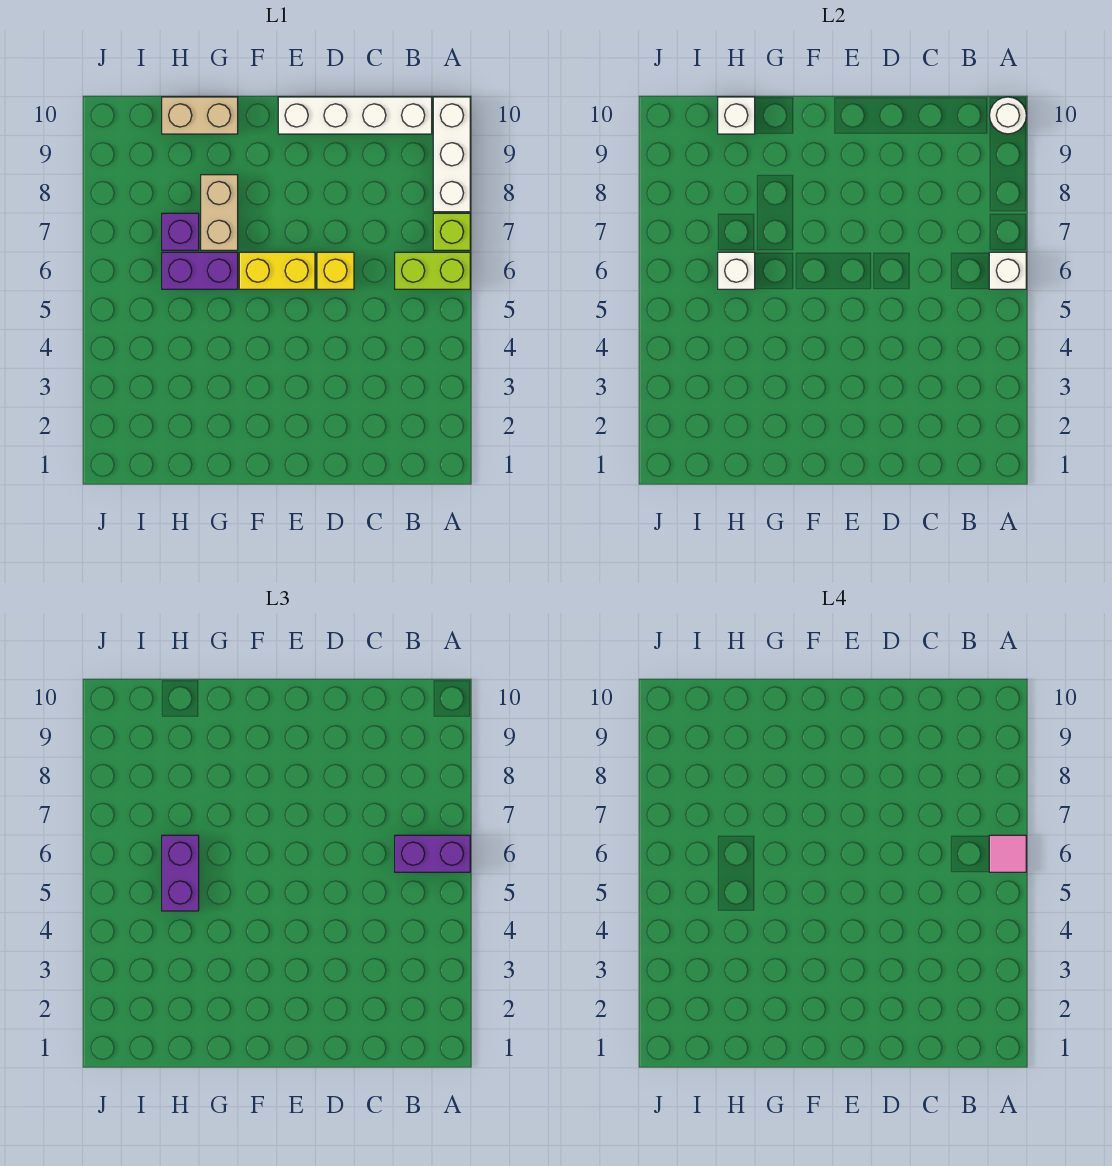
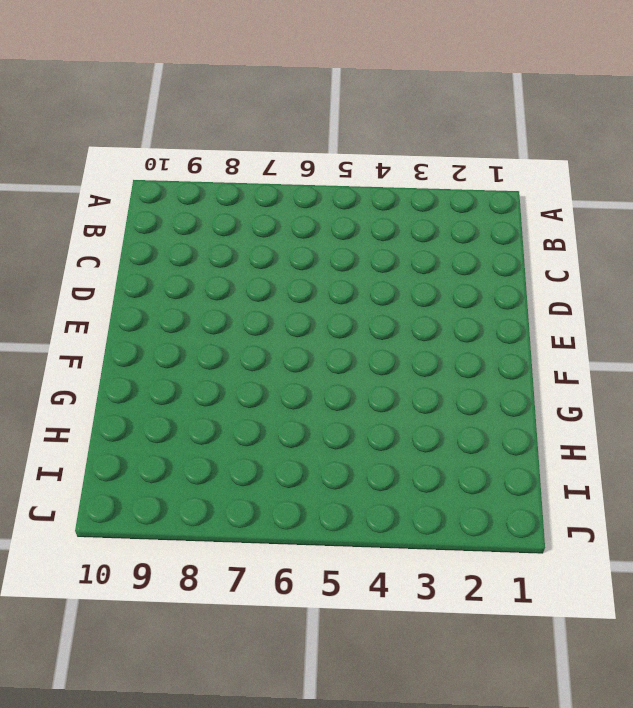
none -> lime 1x2 brick [395,252,470,289]
none -> lime 1x1 brick [433,213,470,250]
none -> white 1x3 brick [433,97,470,212]

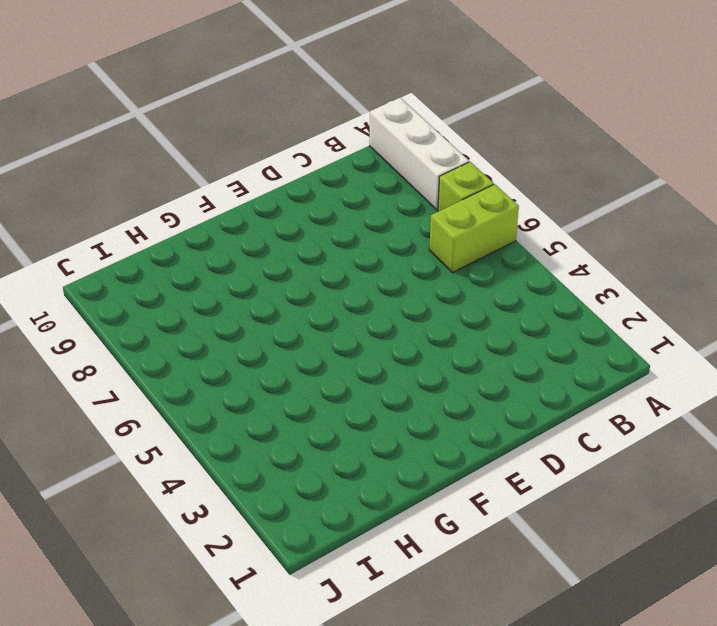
none -> white 1x4 brick [278,97,432,134]
none -> yellow 1x1 brick [317,252,354,289]
none -> yellow 1x2 brick [239,252,315,289]

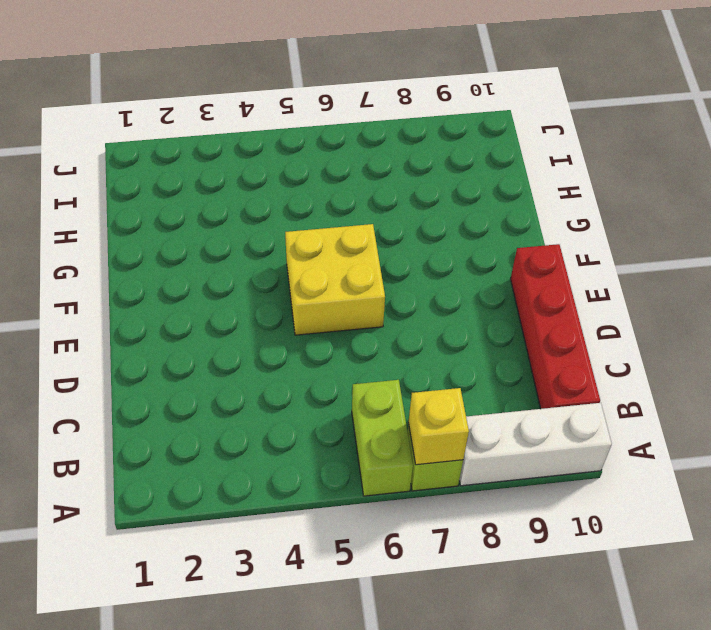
yellow 1x1 brick [408,388,469,465] -> yellow 1x1 brick moved to [317,252,354,289]
red 1x4 brick [511,244,600,409] -> white 1x4 brick [278,97,432,134]
yellow 2x2 brick [285,224,385,335] -> yellow 1x2 brick [239,252,315,289]
none -> purple 1x2 brick [162,252,238,289]
none -> tan 1x2 brick [201,175,238,250]
none -> tan 1x2 brick [162,97,238,134]

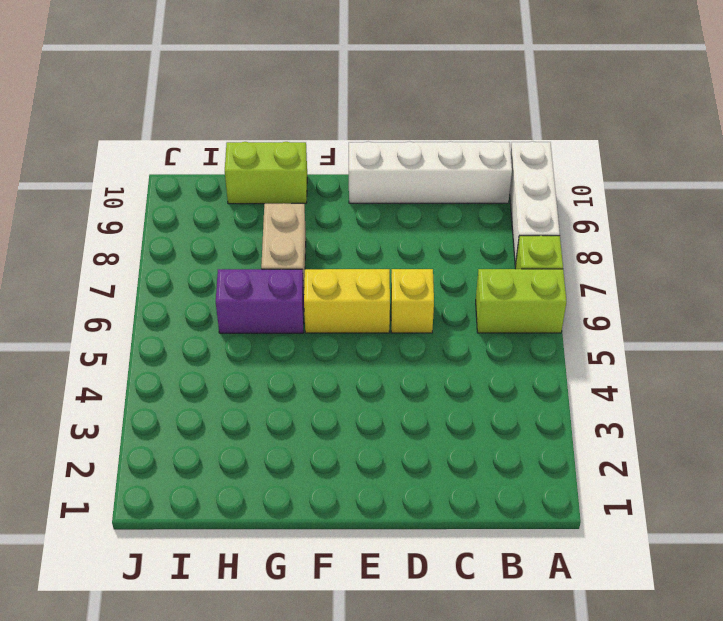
lime 1x2 brick [225,142,307,204] -> tan 1x2 brick [162,97,238,134]
none -> purple 1x1 brick [162,213,199,250]
none -> white 1x1 brick [989,252,1026,289]
none -> white 1x1 round brick [990,97,1026,134]

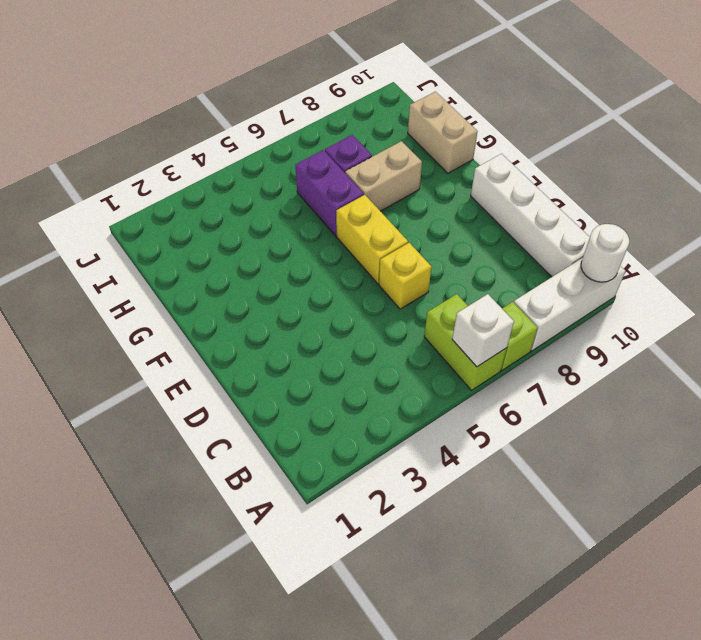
none -> white 1x1 brick [718,252,755,289]
none -> white 1x1 brick [718,97,755,134]
none -> purple 1x2 brick [395,835,470,872]

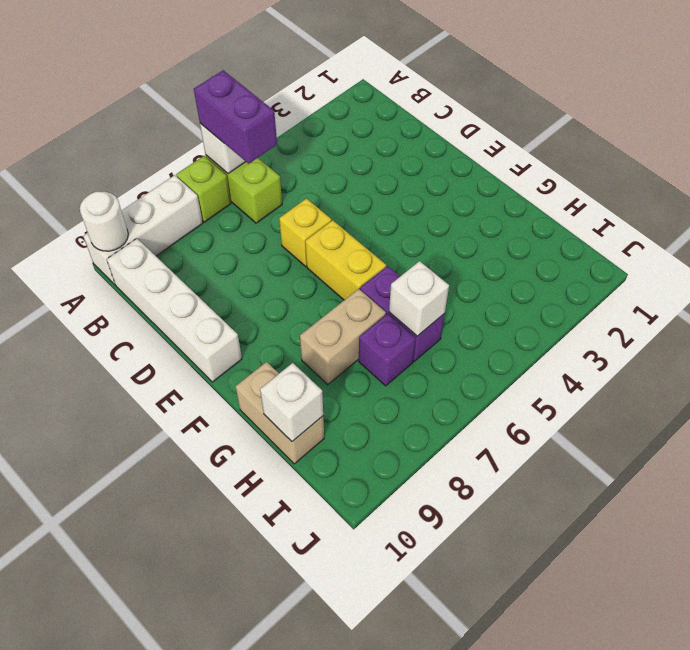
none -> purple 1x2 brick [162,835,199,911]
none -> pink 1x1 tile [989,835,1026,872]

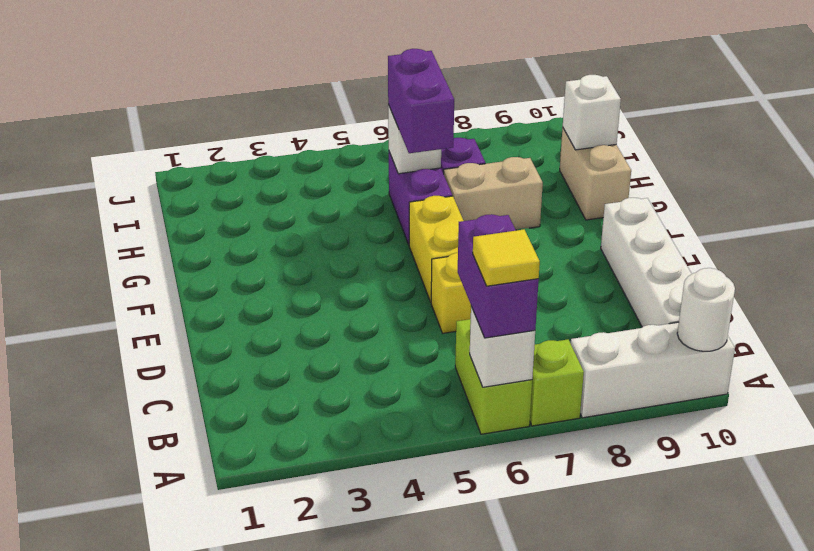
yellow 1x1 tile [473,229,540,286] -> pink 1x1 tile [989,835,1026,872]
purple 1x2 brick [388,49,454,153] -> purple 1x2 brick turned to [162,835,199,911]

